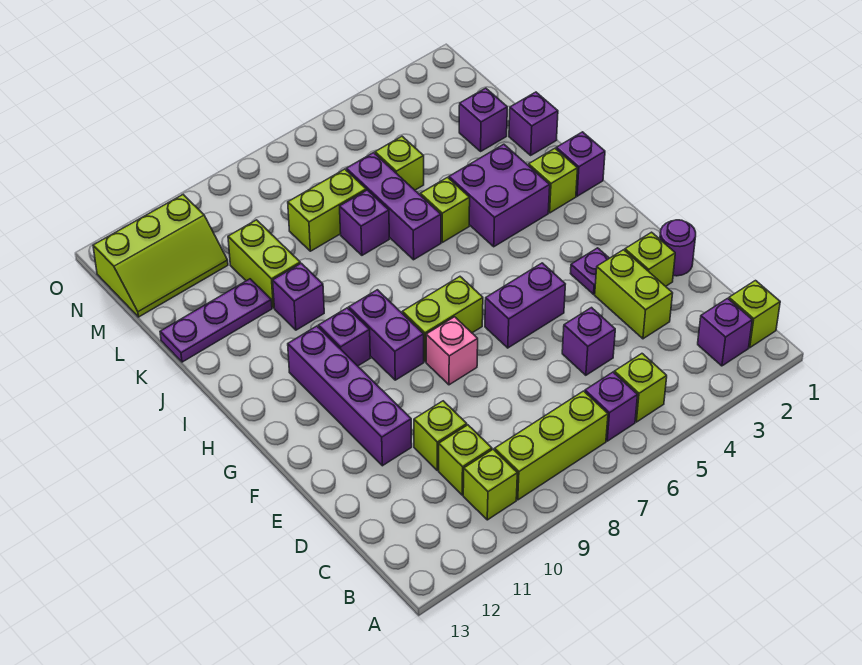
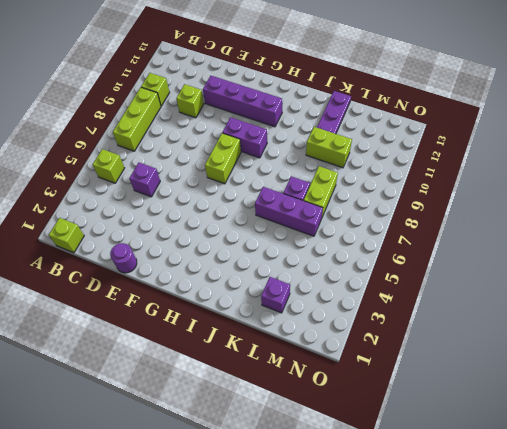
none -> purple 1x1 brick [698,298,752,366]
none -> purple 1x1 brick [585,372,638,441]
none -> lime 1x1 brick [439,425,492,495]
none -> lime 1x2 brick [595,250,673,339]

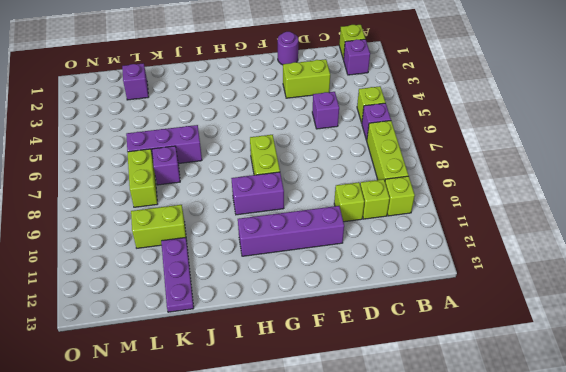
none -> lime 1x1 brick [625,232,675,286]
none -> purple 1x1 plate [570,248,609,294]
none -> purple 1x2 brick [485,263,565,348]
none -> pink 1x1 brick [426,317,478,385]

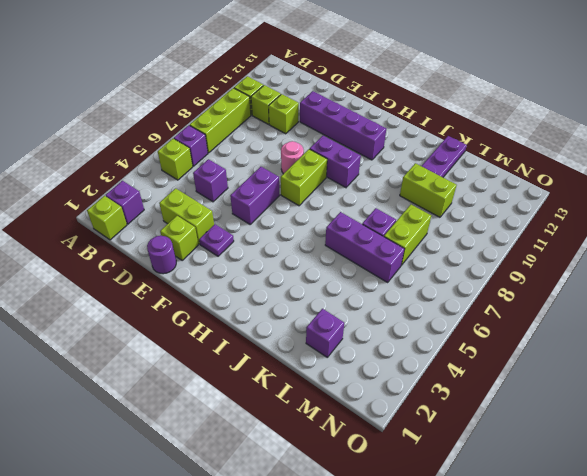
pink 1x1 round brick [281,141,304,174] -> pink 1x1 brick [426,317,478,385]
none -> purple 1x1 brick [318,308,370,366]
none -> purple 1x1 brick [556,132,605,196]
none -> lime 1x1 brick [529,149,578,213]
none -> purple 2x2 brick [449,144,550,247]

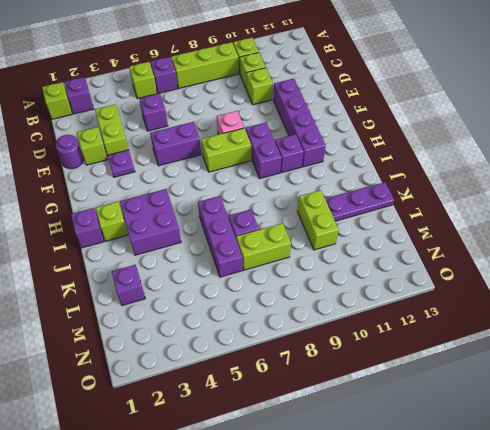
none -> lime 1x1 brick [420,177,470,242]
none -> purple 1x1 brick [273,263,324,330]
none -> purple 1x1 brick [509,92,558,155]
none -> lime 1x1 brick [375,136,424,190]

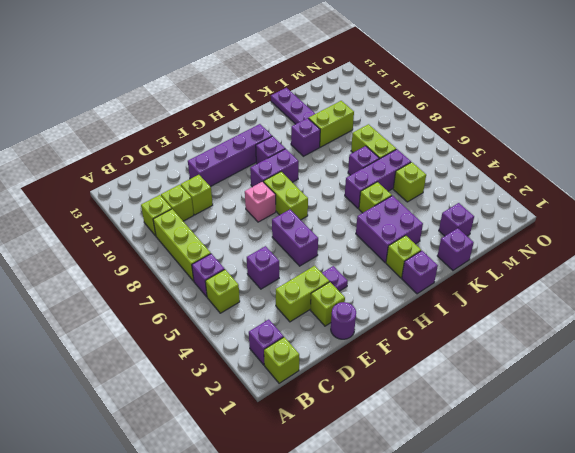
none -> lime 2x3 slope [93,195,228,317]

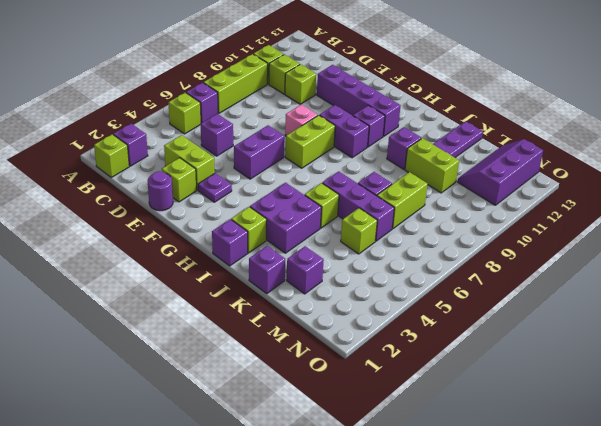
purple 2x3 slope [458,139,543,205] -> lime 2x3 slope [93,195,228,317]

